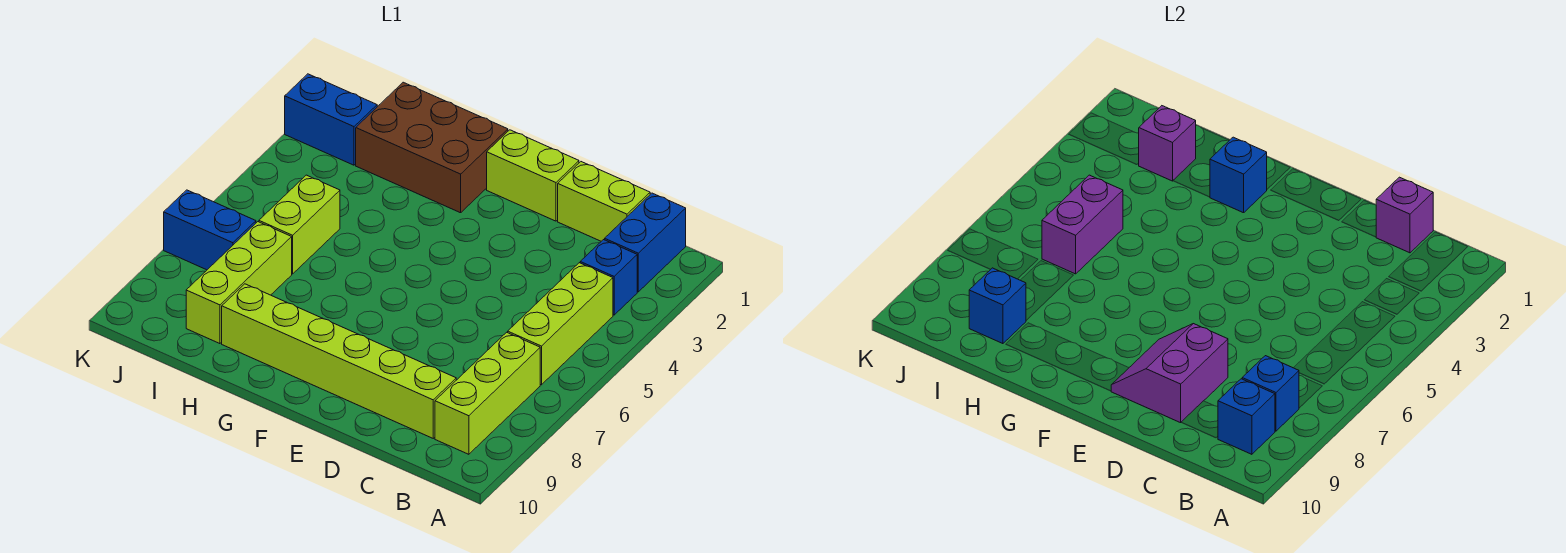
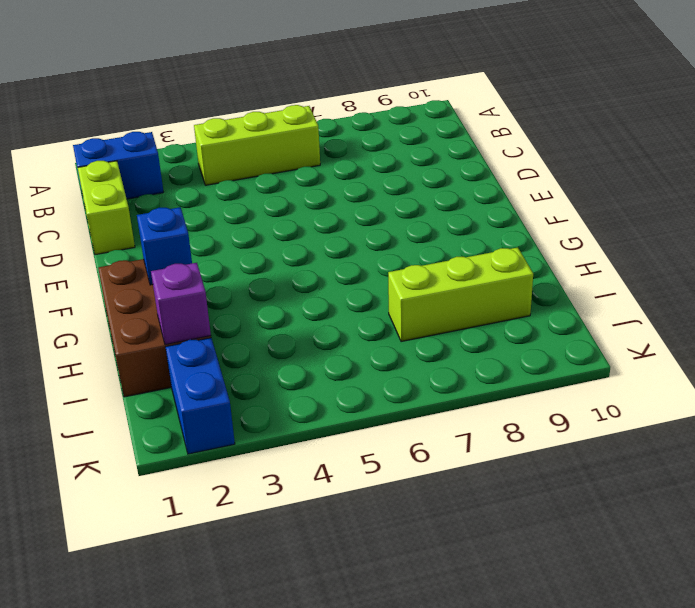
none -> blue 1x1 brick [580,240,637,315]
none -> lime 1x3 brick [435,332,540,454]
none -> lime 1x6 brick [222,284,456,438]

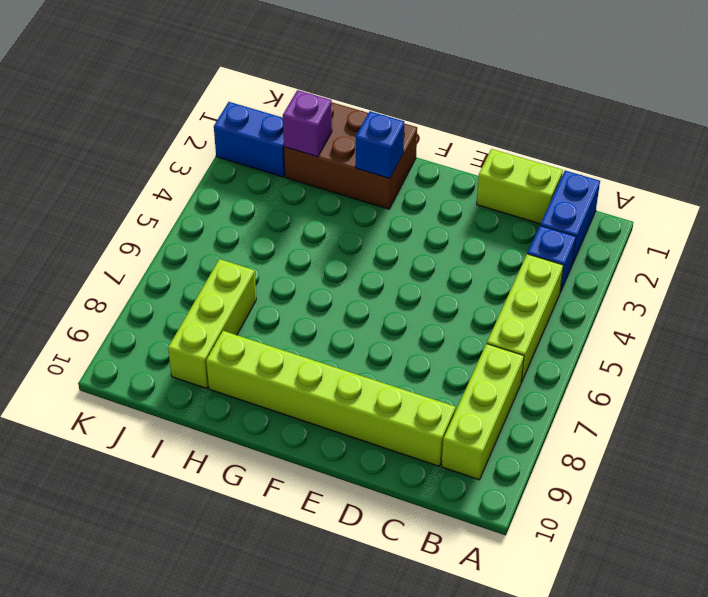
none -> lime 1x2 brick [487,130,579,221]
none -> lime 1x2 brick [259,175,340,274]
none -> blue 1x2 brick [164,190,256,270]

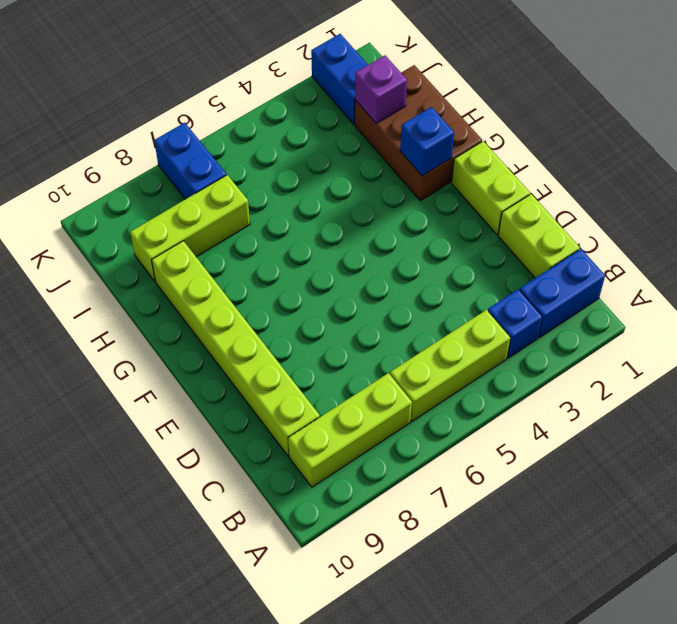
none -> lime 1x2 brick [259,175,340,274]
none -> blue 1x1 brick [1242,356,1299,431]
none -> blue 1x1 brick [1218,379,1275,454]

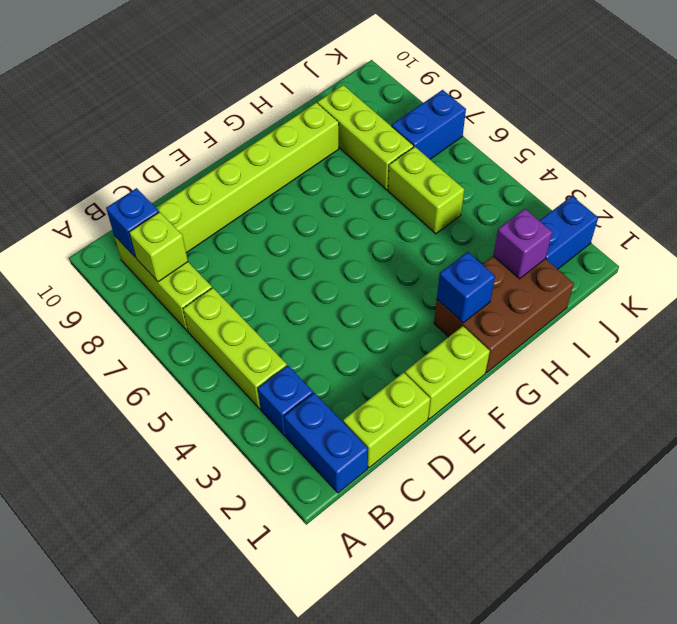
lime 1x1 brick [129,212,188,282] -> blue 1x1 brick [1242,356,1299,431]
none -> purple 1x1 brick [1376,177,1433,253]
none -> purple 2x2 slope [1111,324,1228,423]
none -> purple 1x2 brick [1042,175,1123,274]

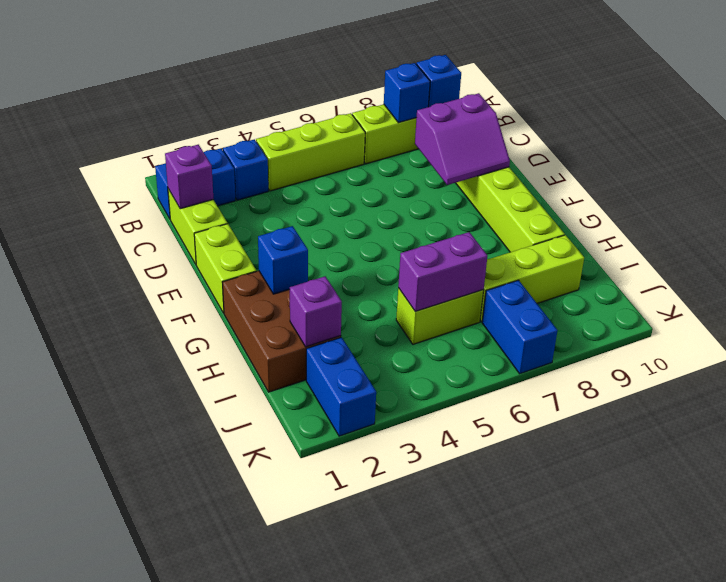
none -> blue 1x1 brick [969,268,1026,344]

